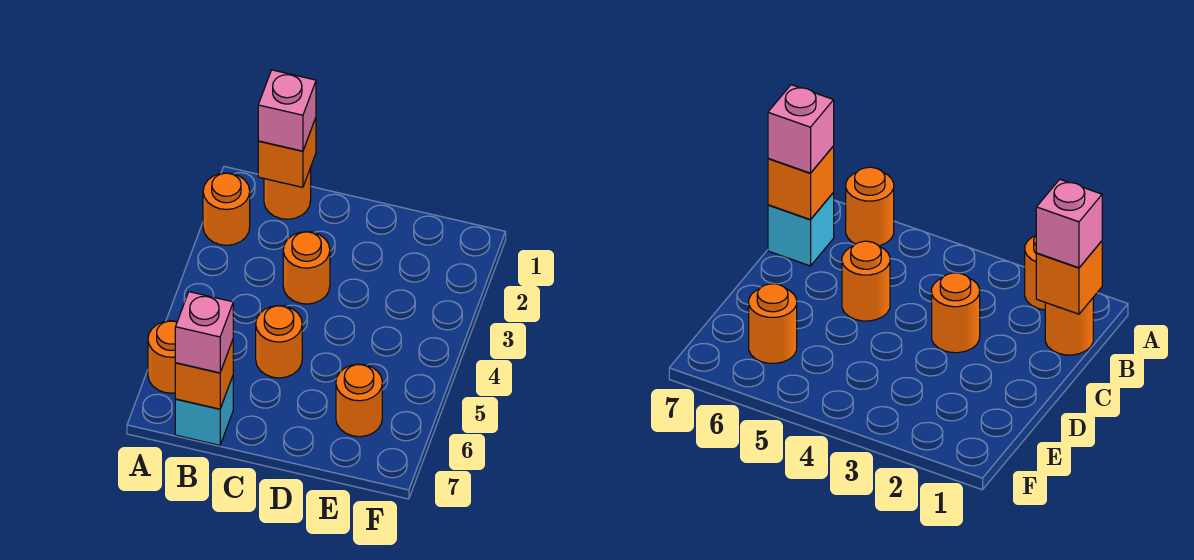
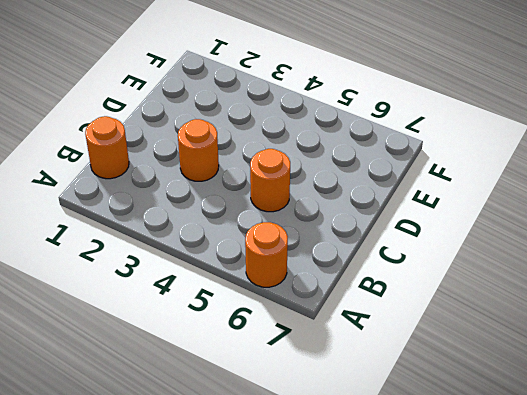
none -> orange 1x1 round brick [203,173,250,245]
none -> cyan 1x1 brick [175,376,233,445]

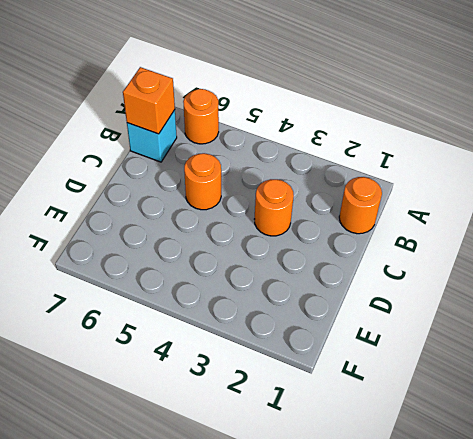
none -> orange 1x1 round brick [203,173,250,245]
none -> orange 1x1 round brick [336,364,382,437]

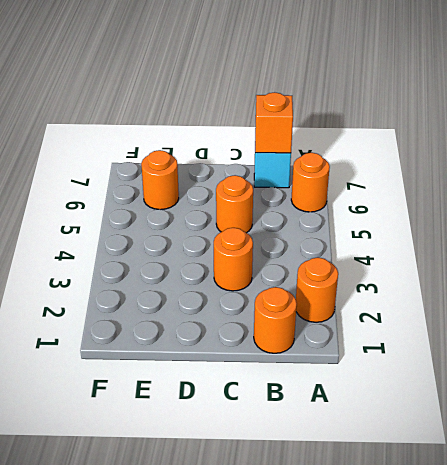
none -> orange 1x1 brick [258,118,316,187]
none -> pink 1x1 brick [258,70,316,151]

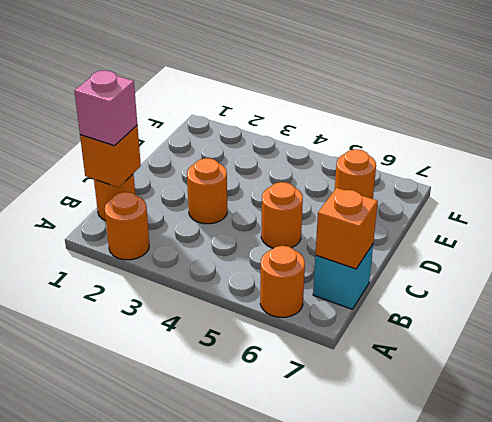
none -> pink 1x1 brick [175,292,233,373]

